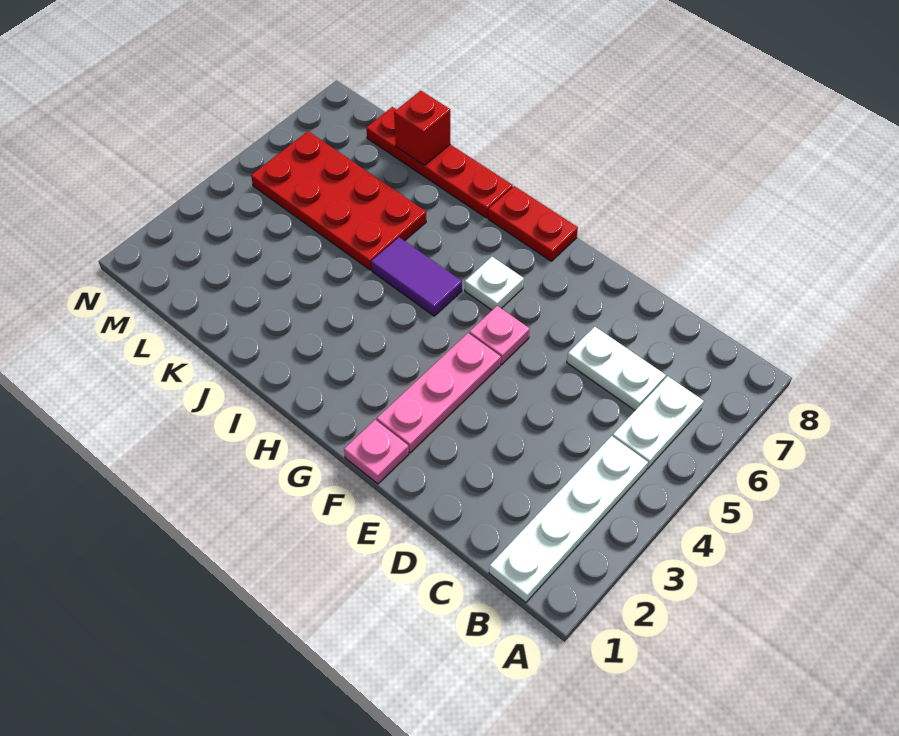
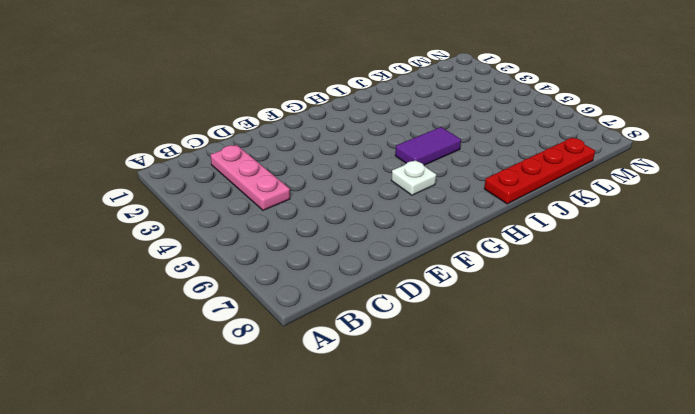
pink 1x3 plate [210,145,290,210] -> pink 1x3 plate moved to [377,333,501,453]
none -> white 1x4 plate [489,436,648,603]
none -> white 1x2 plate [613,376,704,469]
none -> white 1x2 plate [567,327,666,410]

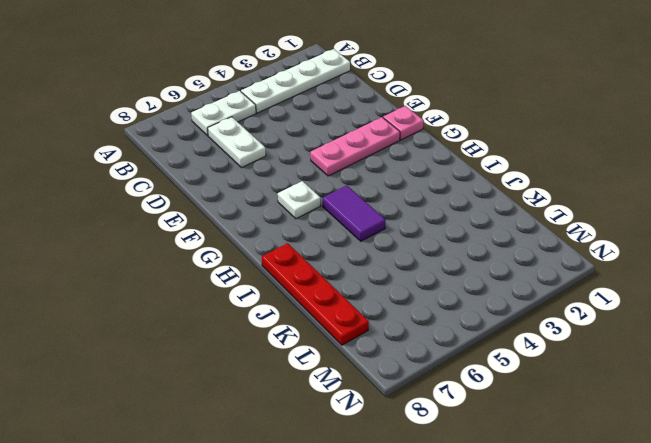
none -> pink 1x1 plate [469,306,530,364]
none -> red 1x2 plate [488,186,578,261]
none -> red 2x4 plate [251,131,426,270]

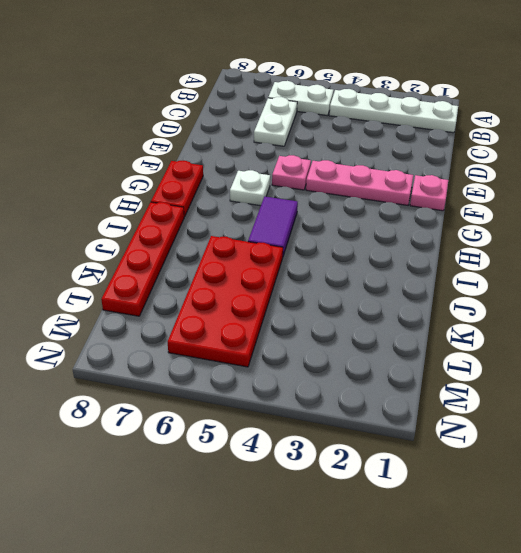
none -> red 1x1 brick [394,91,450,165]

